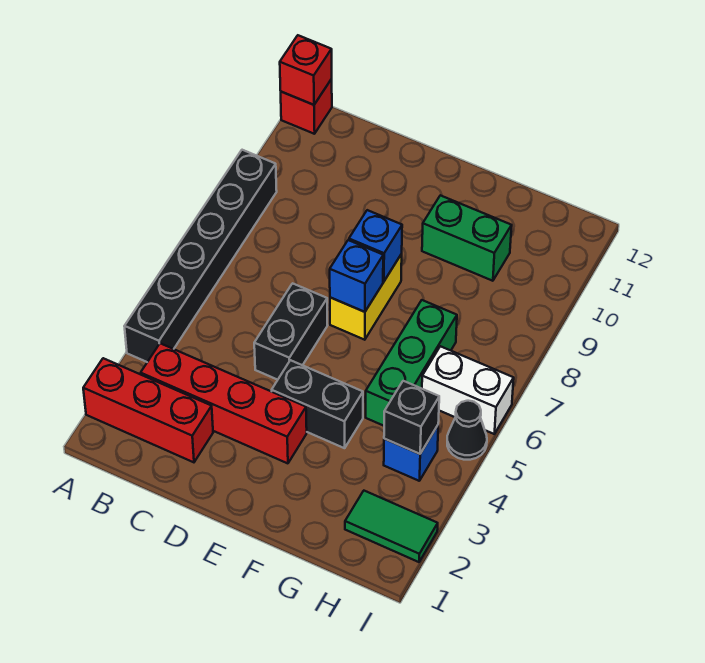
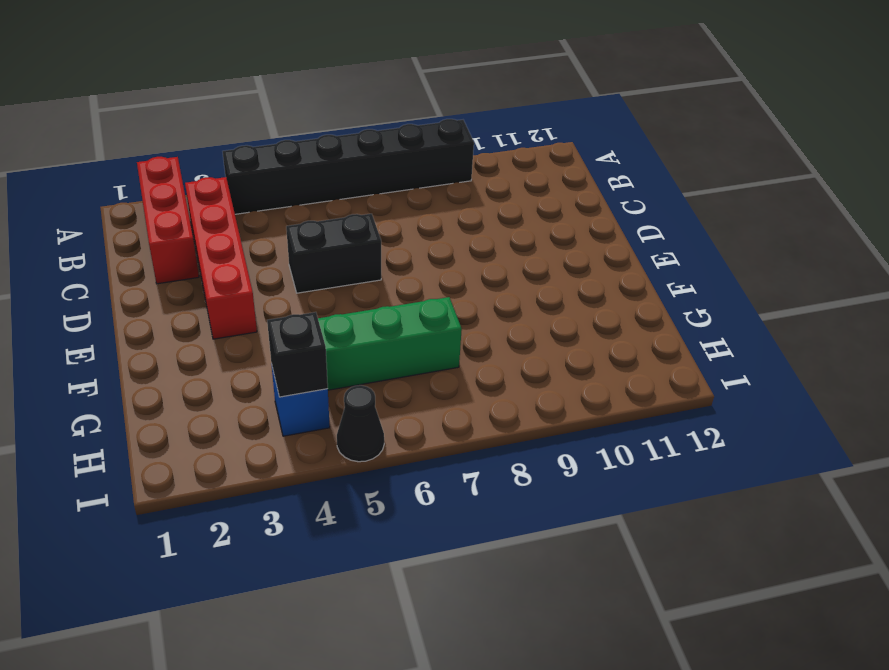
none -> red 1x1 brick [281,79,332,134]
none -> black 1x2 brick [272,360,363,448]
none -> yellow 1x2 brick [330,254,402,340]

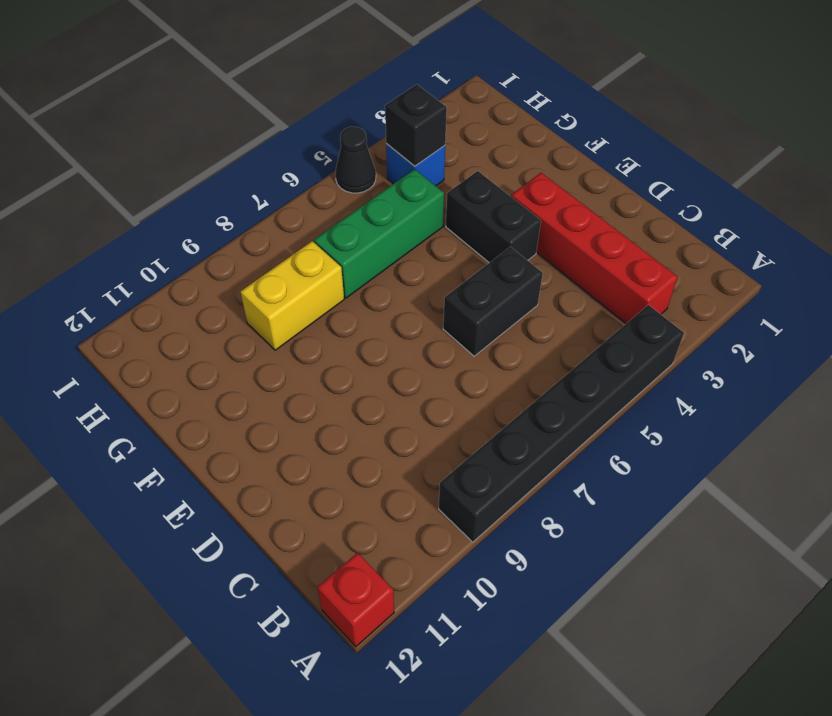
yellow 1x2 brick [240,241,344,350] -> yellow 1x2 brick moved to [330,254,402,340]
none -> red 1x3 brick [83,358,213,462]
none -> green 1x2 brick [422,195,512,281]
none -> green 1x2 tile [345,491,438,562]

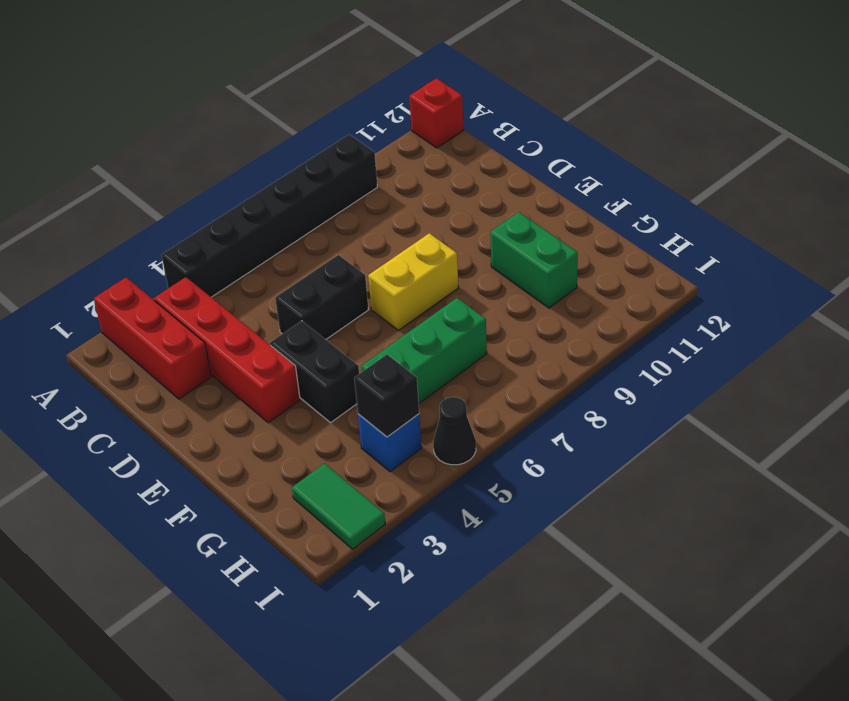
none -> white 1x2 brick [422,346,514,434]
none -> red 1x1 brick [280,35,332,105]
none -> blue 1x1 brick [330,240,383,312]

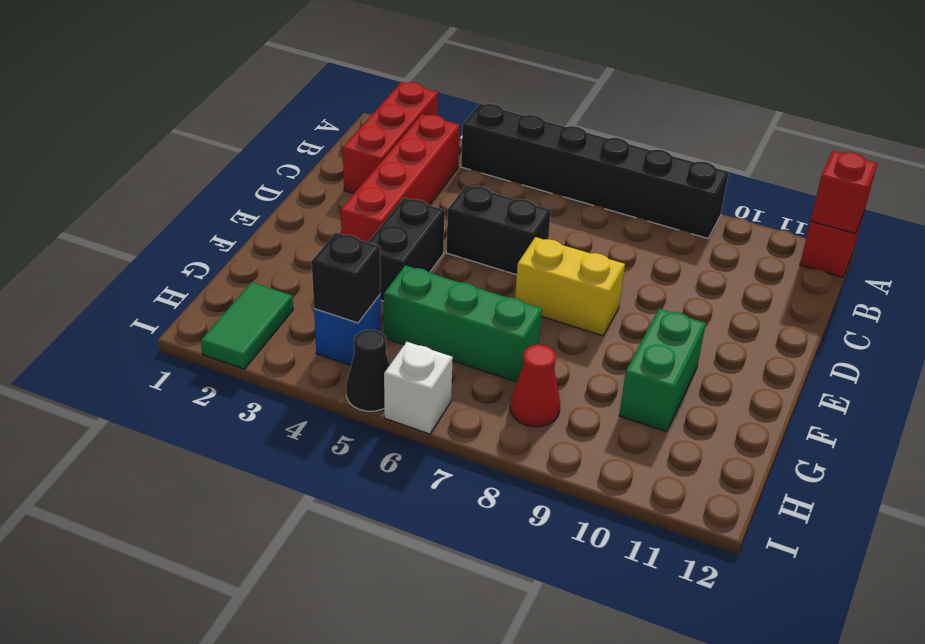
red 1x1 cone [510,345,560,427] -> none
white 1x1 brick [384,342,453,434] -> white 1x2 brick [422,346,514,434]
none -> blue 1x1 brick [330,240,383,312]
none -> blue 1x1 brick [349,210,402,282]

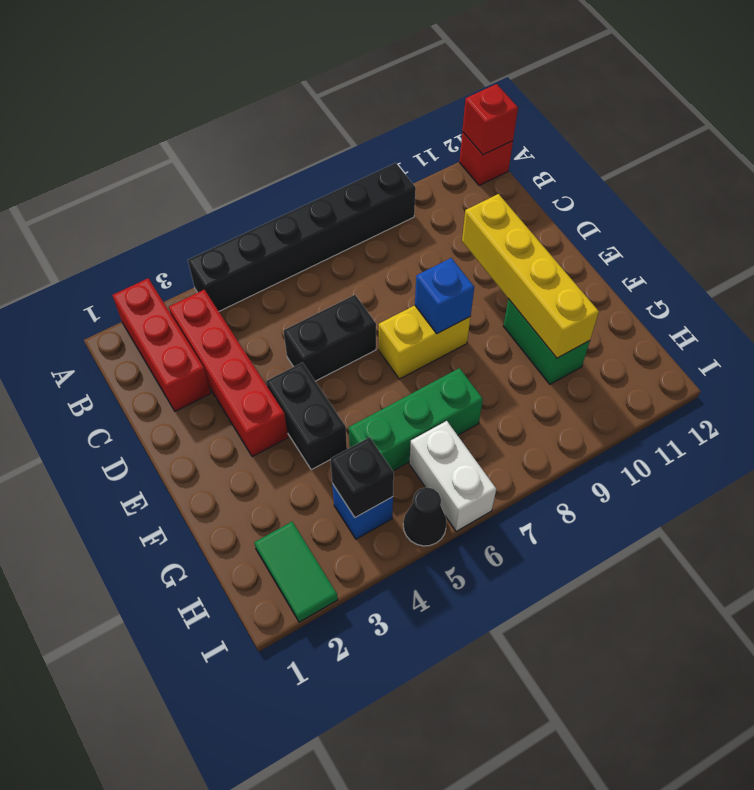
yellow 1x4 brick [462,194,599,358] -> none
none -> blue 1x1 brick [330,240,383,312]

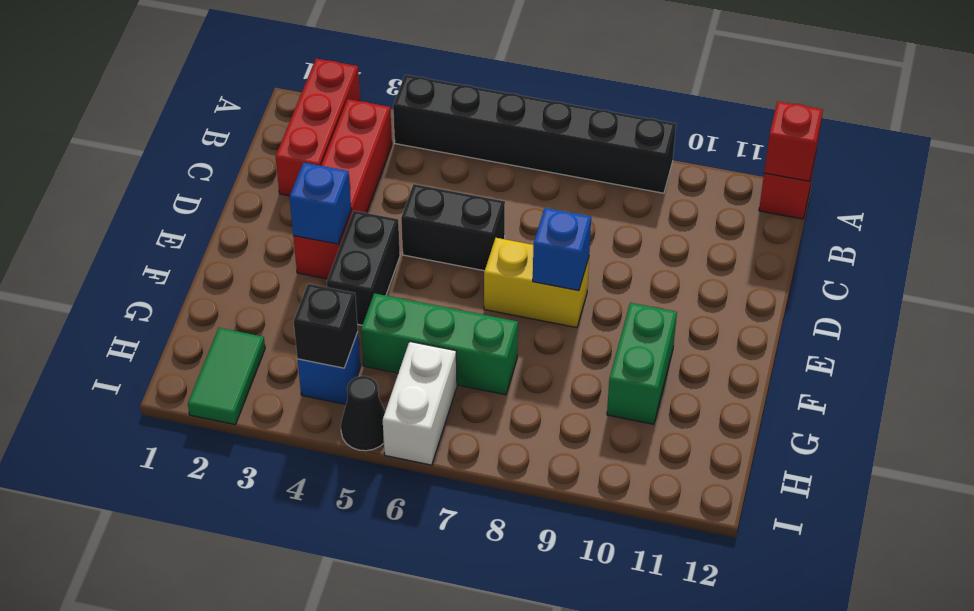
blue 1x1 brick [289,163,351,244] -> blue 1x1 brick moved to [330,240,383,312]

